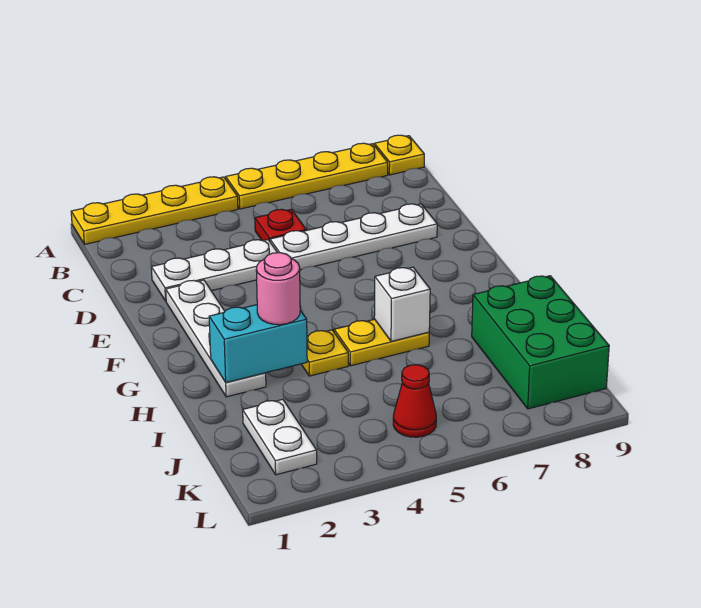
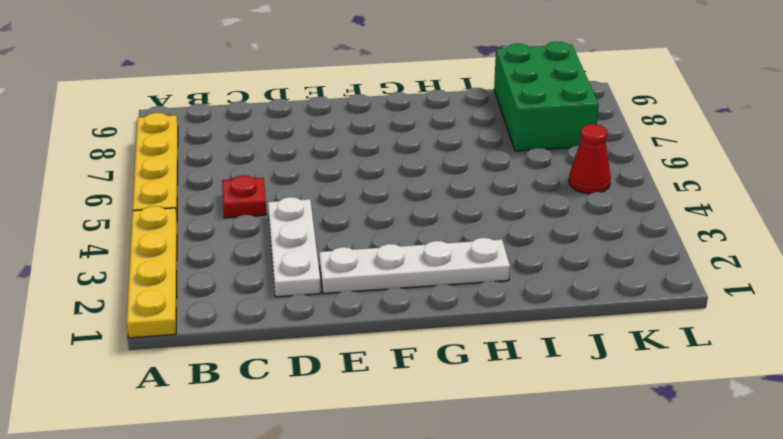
green 2x3 brick [494,41,599,151] -> green 2x3 brick turned to [472,276,609,409]
none -> yellow 1x1 plate [374,135,424,175]
none -> white 1x4 plate [270,204,437,270]
none -> yellow 1x1 plate [301,330,348,376]

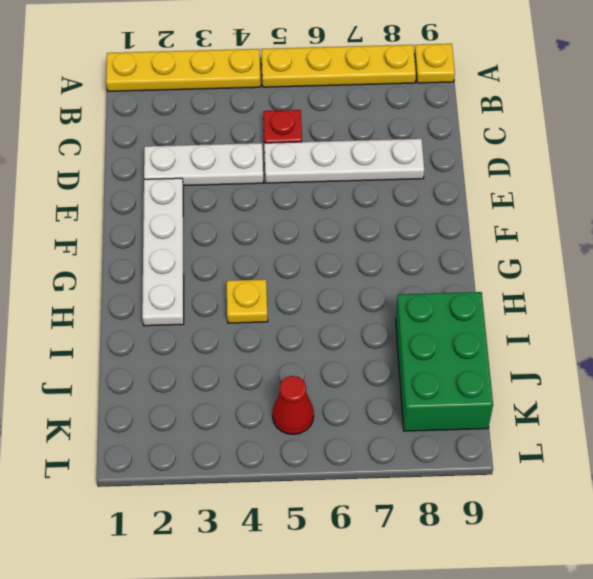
none -> yellow 1x2 plate [334,319,429,366]
none -> white 1x2 plate [243,399,317,475]
none -> cyan 1x2 brick [209,305,307,382]

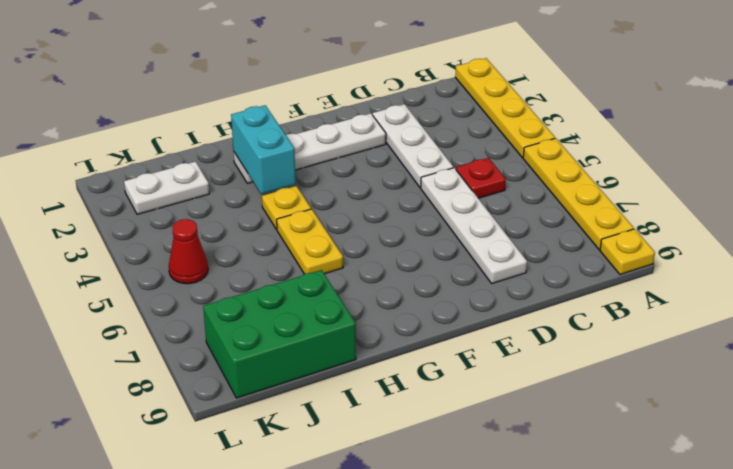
none -> white 1x1 brick [374,267,430,341]
none -> pink 1x1 round brick [256,253,300,325]

